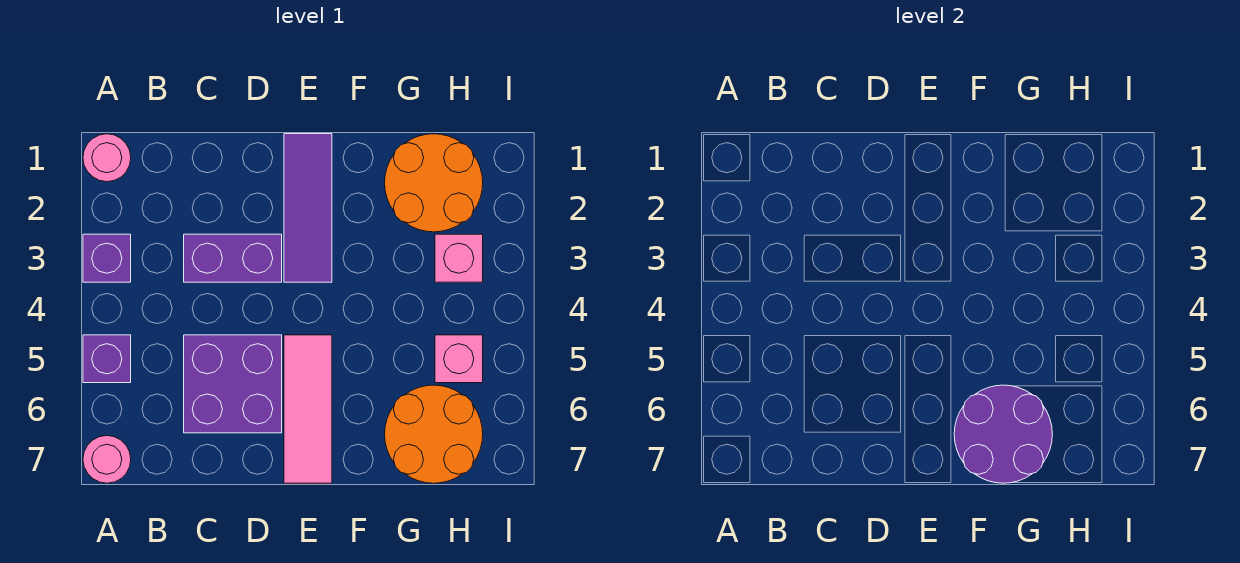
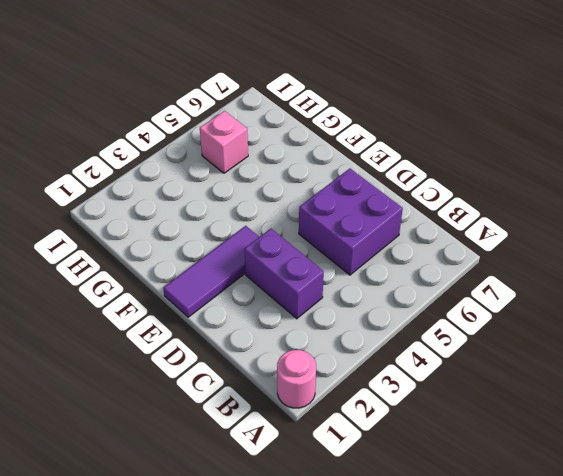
none -> purple 1x1 brick [83,234,131,282]
none -> purple 1x1 brick [83,335,131,383]
none -> pink 1x1 round brick [83,436,131,483]

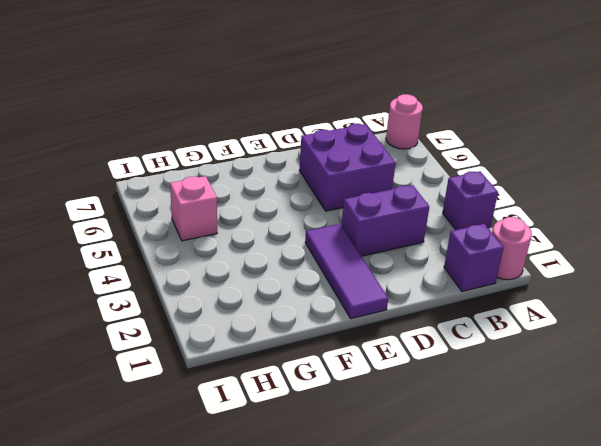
purple 1x1 brick [444,224,504,291] -> purple 1x1 brick moved to [83,335,131,383]
none -> pink 1x3 tile [284,335,332,483]
none -> orange 2x2 round brick [385,134,483,232]
none -> orange 2x2 round brick [385,385,483,483]

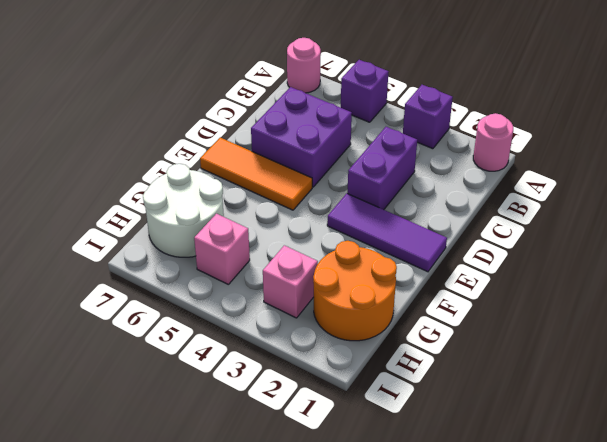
orange 1x3 tile [200,138,312,210] -> pink 1x3 tile [284,335,332,483]
white 2x2 round brick [143,164,224,257] -> orange 2x2 round brick [385,385,483,483]
none -> purple 2x2 round brick [954,385,1052,483]

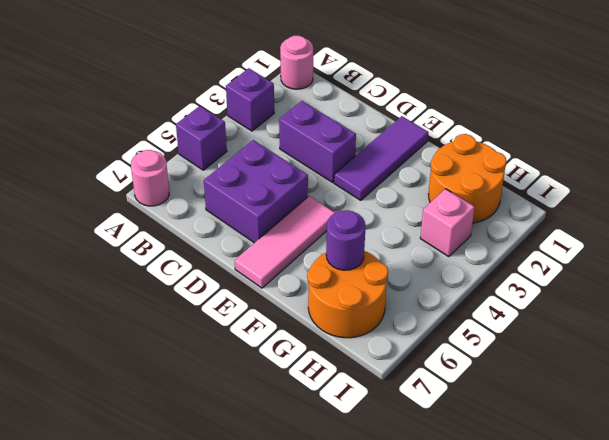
purple 1x1 round brick [326,210,366,270] -> purple 2x2 round brick [954,385,1052,483]
none -> pink 1x1 brick [435,335,483,383]

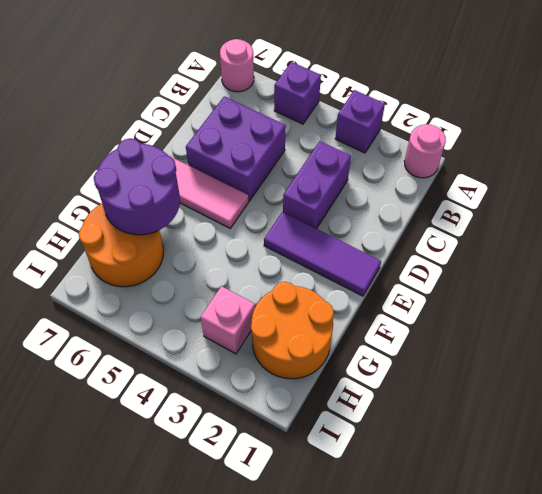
none -> pink 1x1 brick [435,335,483,383]

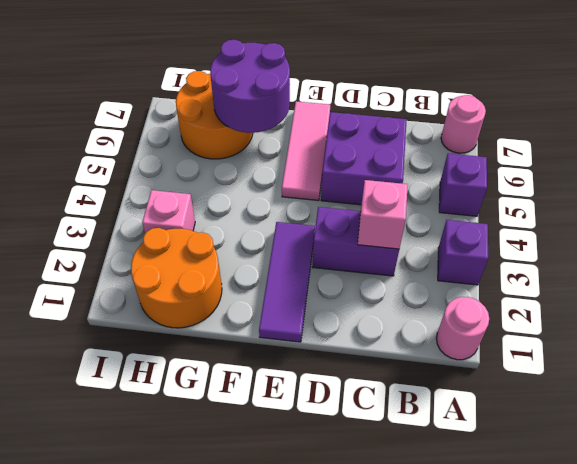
pink 1x1 brick [358,180,408,249] -> pink 1x1 brick moved to [435,335,483,383]

